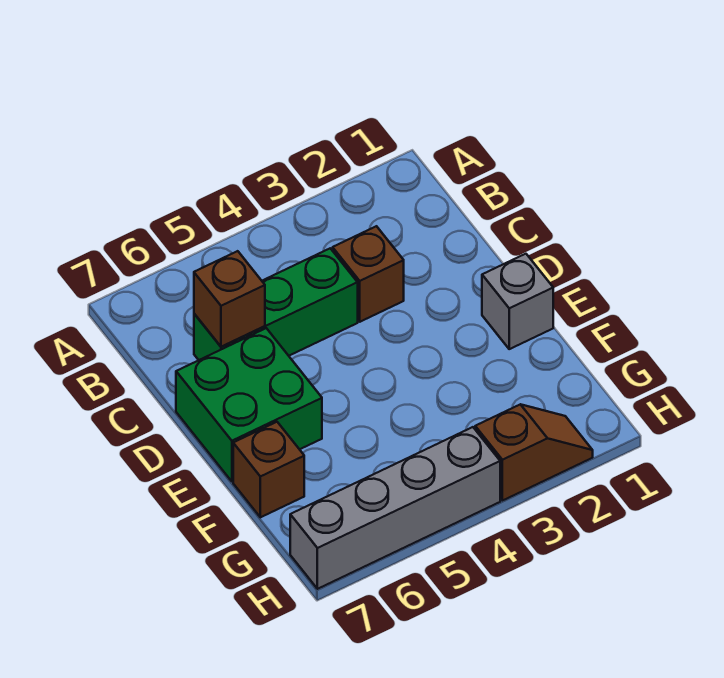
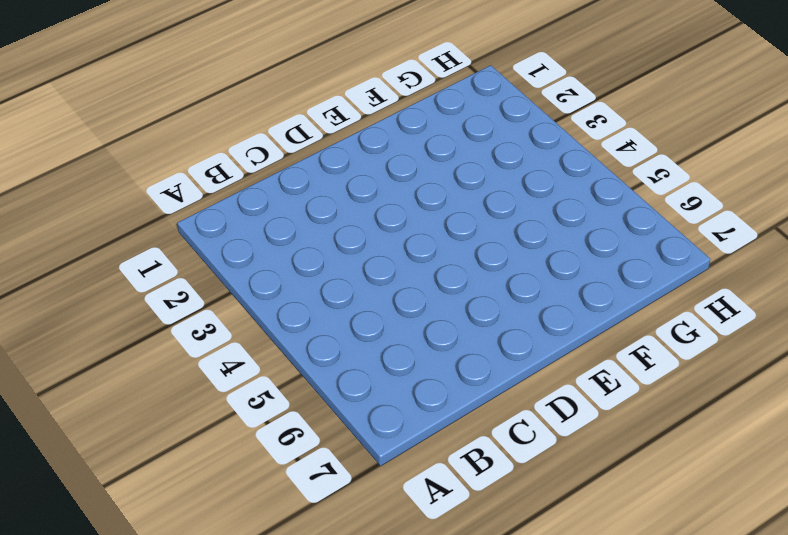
none -> brown 1x1 brick [333,226,404,322]
none -> green 1x3 brick [194,248,358,360]

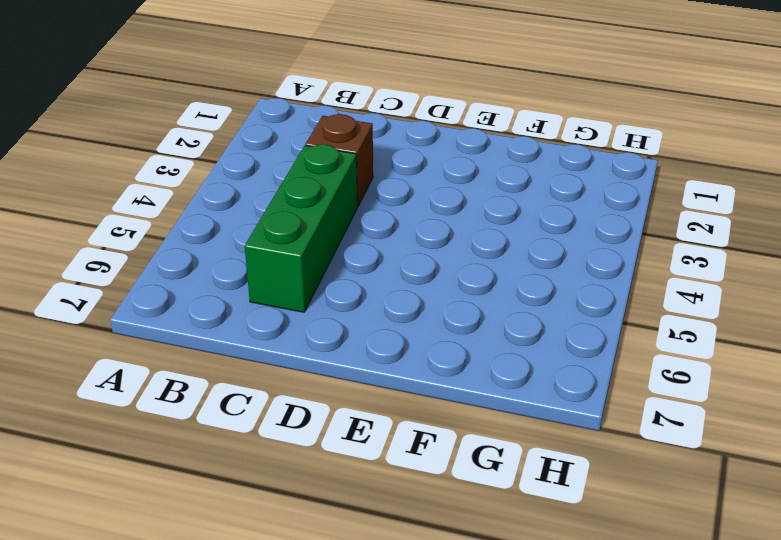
none -> green 2x2 brick [176,328,322,482]
none -> grey 1x1 brick [482,254,553,349]

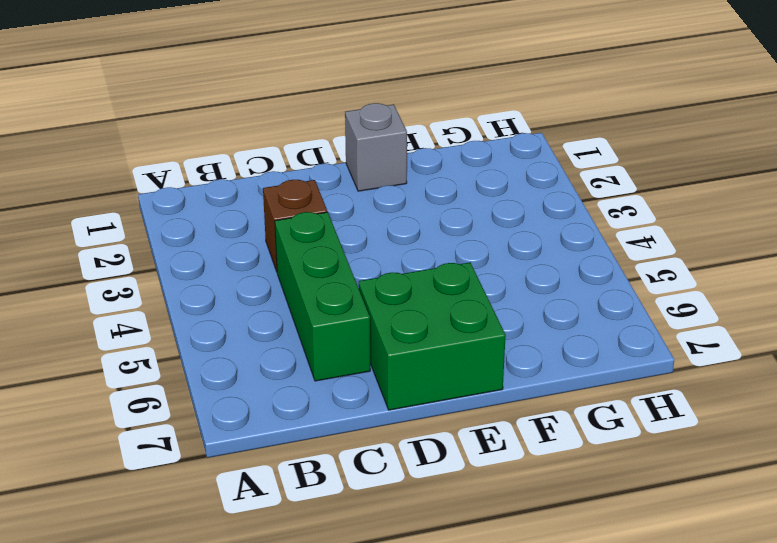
none -> brown 1x1 brick [233,422,304,517]
none -> brown 1x2 slope [475,404,593,501]

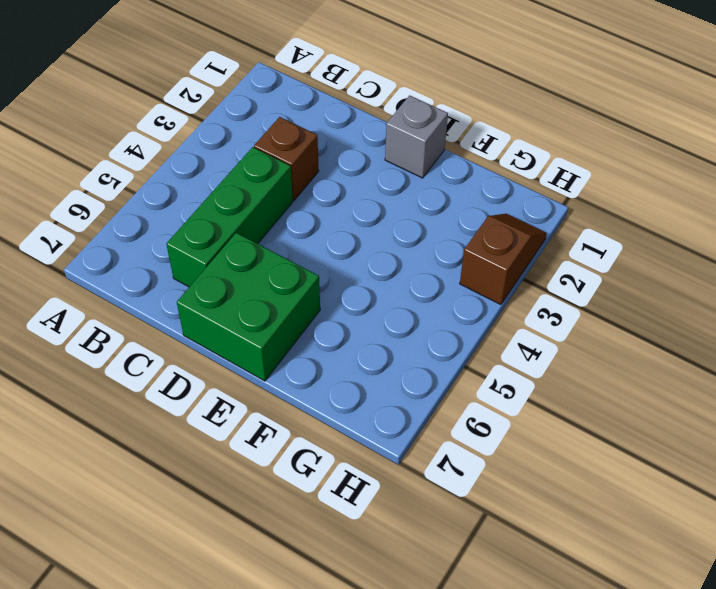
none -> brown 1x1 brick [233,422,304,517]
none -> grey 1x4 brick [290,427,500,589]

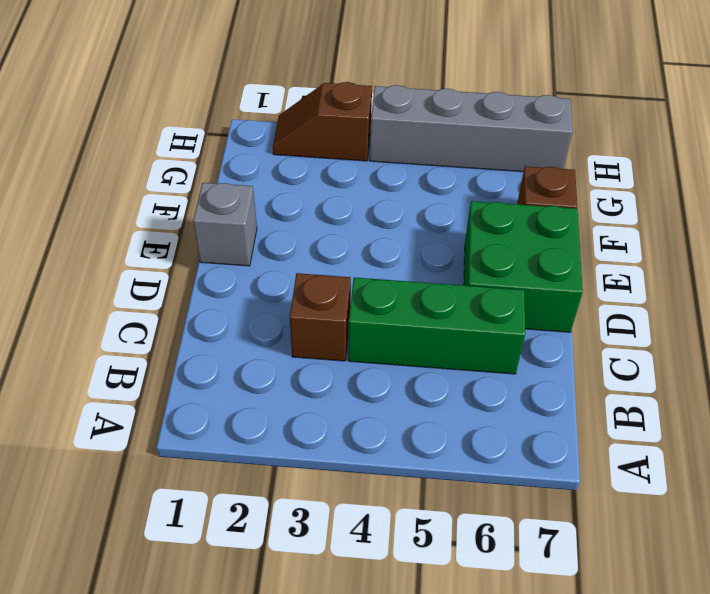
none -> brown 1x1 brick [194,251,265,347]

